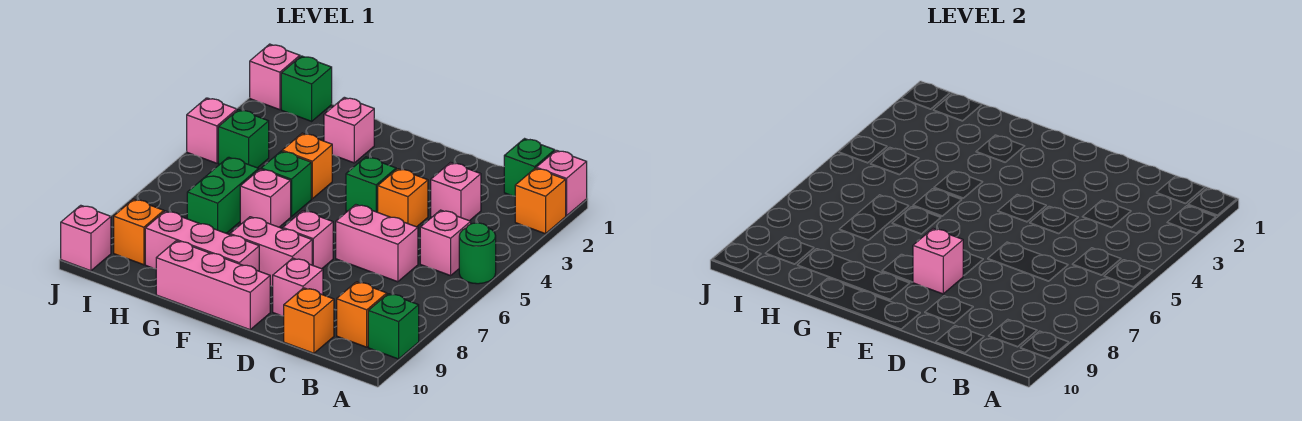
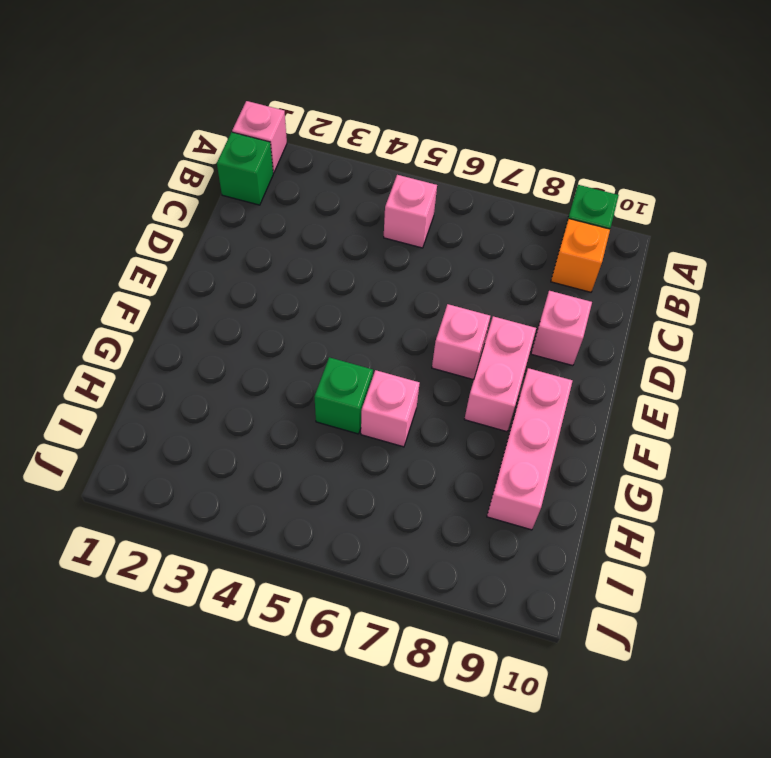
none -> orange 1x1 brick [515,168,566,234]
none -> green 1x1 round brick [459,223,496,284]
none -> pink 1x1 brick [431,163,481,221]

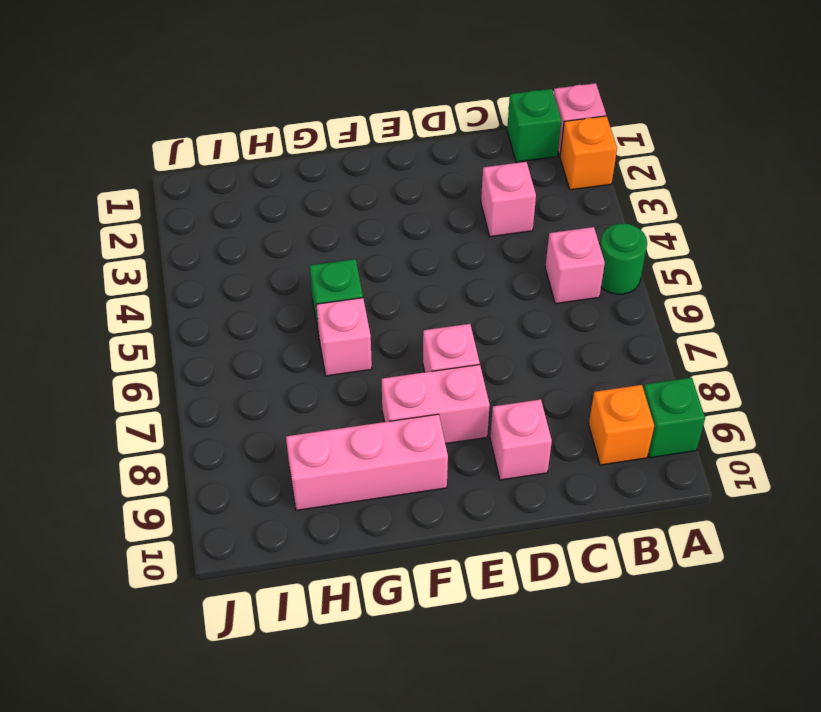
none -> pink 1x2 brick [336,205,418,282]
none -> orange 1x1 brick [284,288,334,353]
none -> orange 1x1 brick [378,169,428,227]

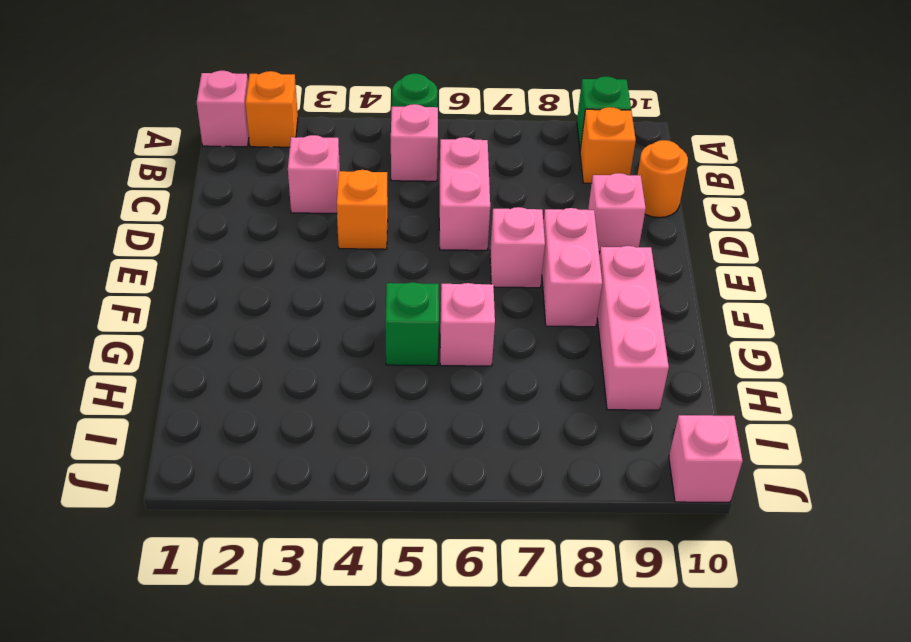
orange 1x1 round brick [638,140,688,218] -> orange 1x1 brick [284,288,334,353]
none -> green 1x1 brick [504,139,555,196]
none -> green 1x1 brick [346,157,396,212]
none -> pink 1x3 brick [156,241,270,330]

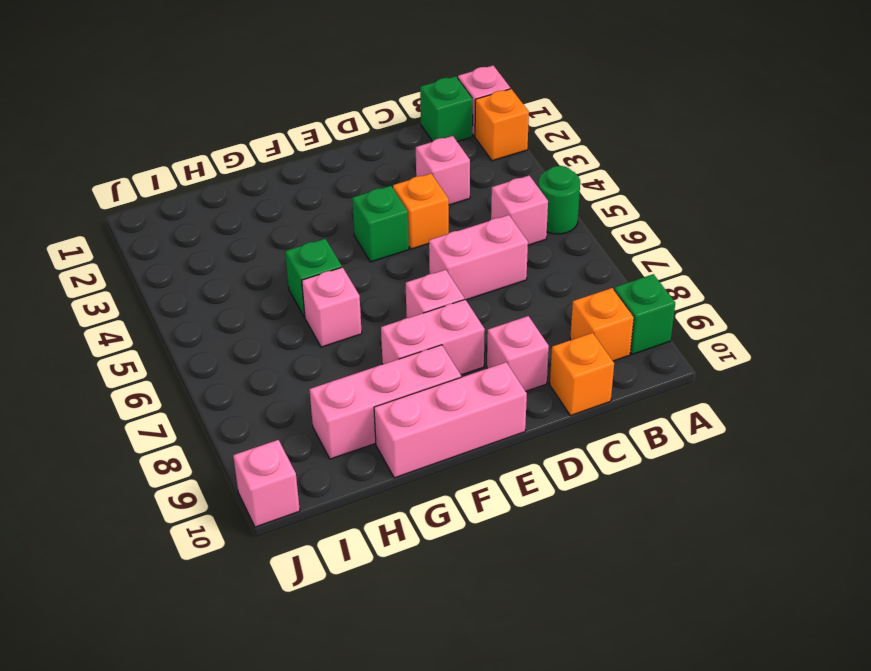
none -> pink 1x1 brick [324,97,374,163]
none -> orange 1x1 brick [282,133,332,199]
none -> green 1x2 brick [187,157,259,233]

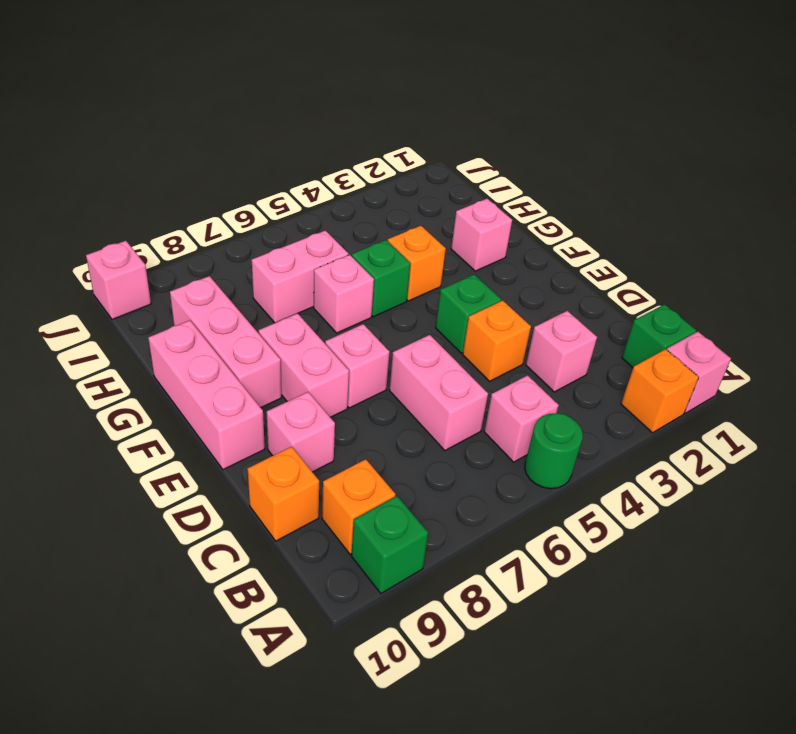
pink 1x2 brick [252,231,349,323] -> green 1x2 brick [187,157,259,233]
none -> green 1x1 brick [281,56,332,121]
none -> green 1x1 brick [218,110,269,168]
none -> orange 1x1 brick [114,199,164,265]

